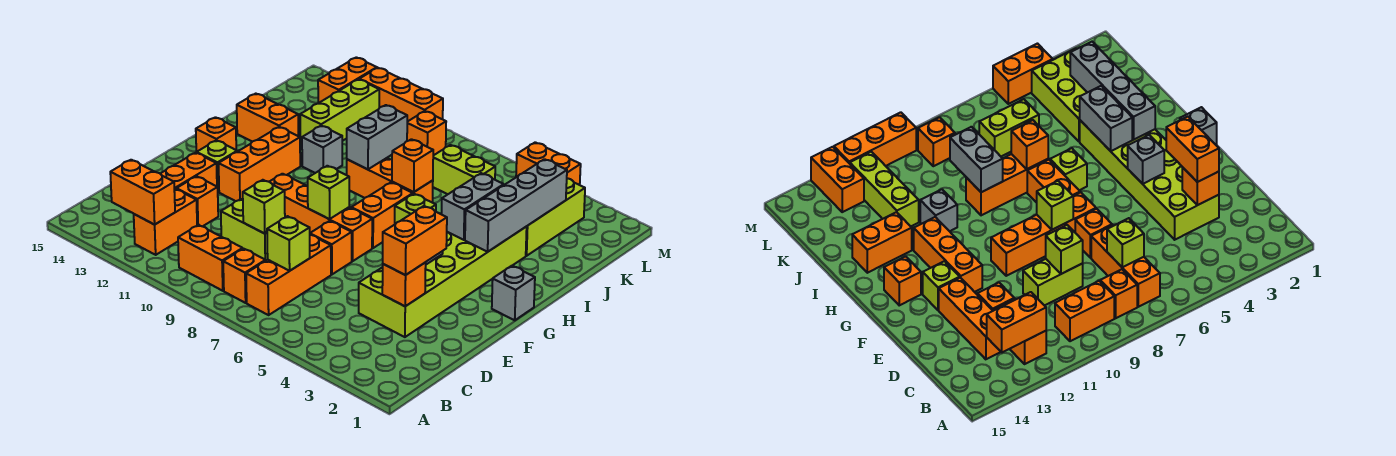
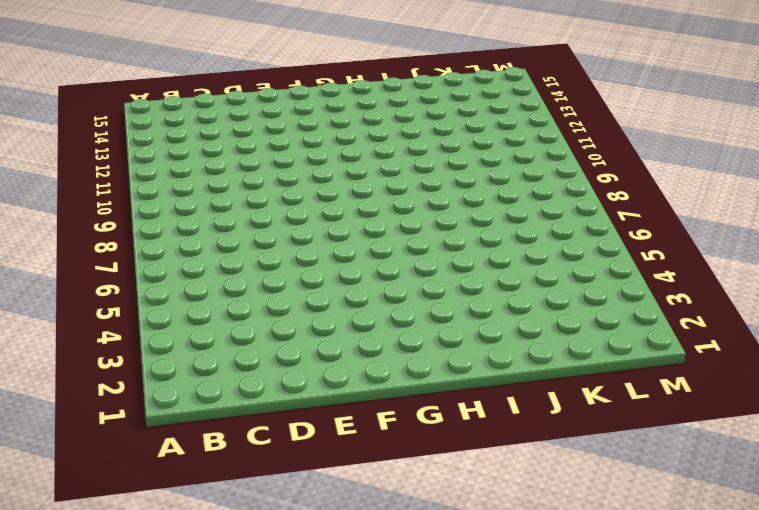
none -> orange 1x3 brick [246,235,331,315]
none -> orange 1x1 brick [223,249,265,303]
none -> orange 1x2 brick [178,225,243,291]
none -> orange 1x2 brick [134,189,197,255]

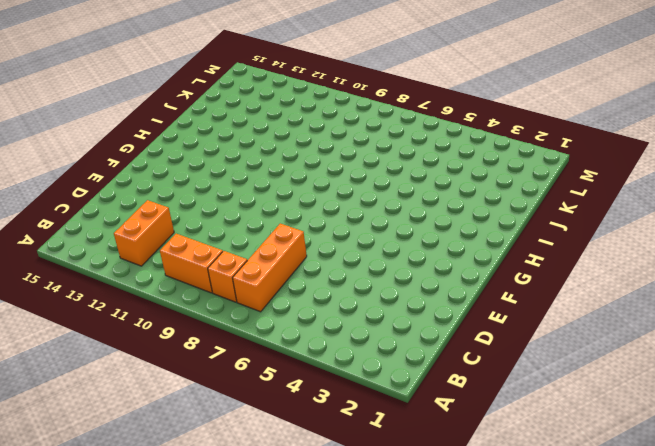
none -> orange 1x3 brick [160,153,217,189]
none -> lime 2x6 brick [359,227,527,337]
none -> lime 1x2 brick [221,199,268,261]
none -> orange 1x1 brick [177,176,218,226]

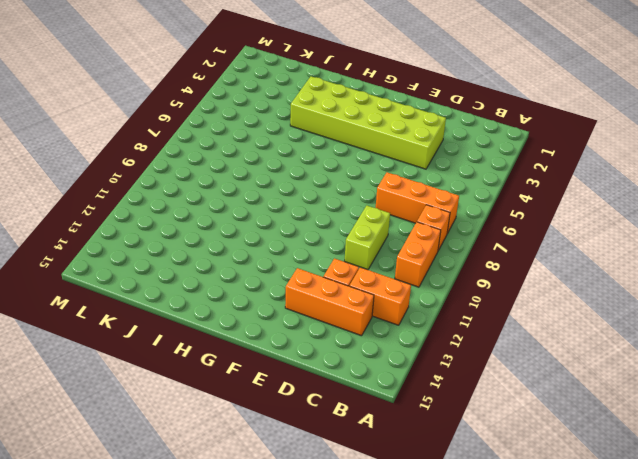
none -> orange 1x1 brick [310,221,352,275]
none -> orange 1x4 brick [269,174,372,261]
none -> orange 1x3 brick [219,127,300,201]
none -> lime 1x1 brick [197,140,237,192]

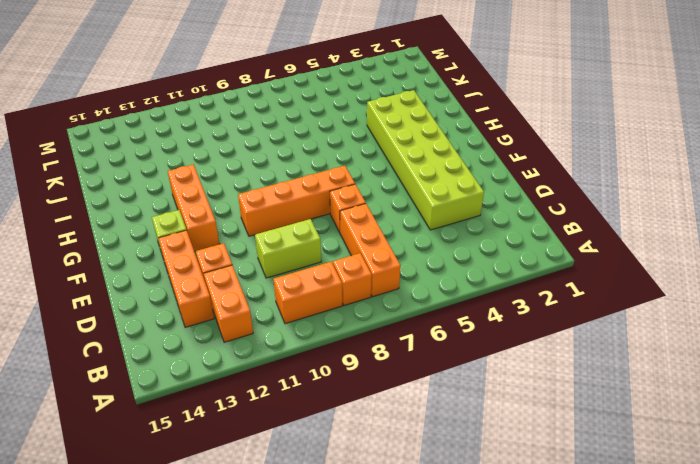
none -> grey 1x1 brick [492,266,535,320]
none -> orange 1x2 brick [351,182,413,248]
none -> orange 1x1 brick [196,117,236,153]
none -> lime 1x1 brick [395,194,436,224]

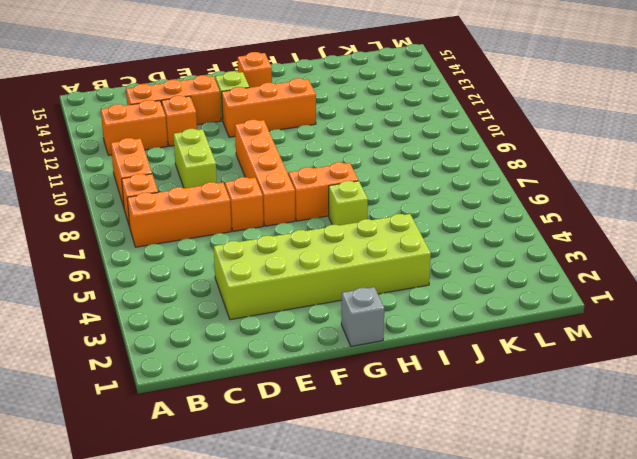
none -> orange 1x3 brick [347,158,433,203]
none -> grey 1x1 brick [302,126,342,173]
none -> orange 1x2 brick [237,94,298,142]
none -> lime 2x3 brick [526,178,585,256]

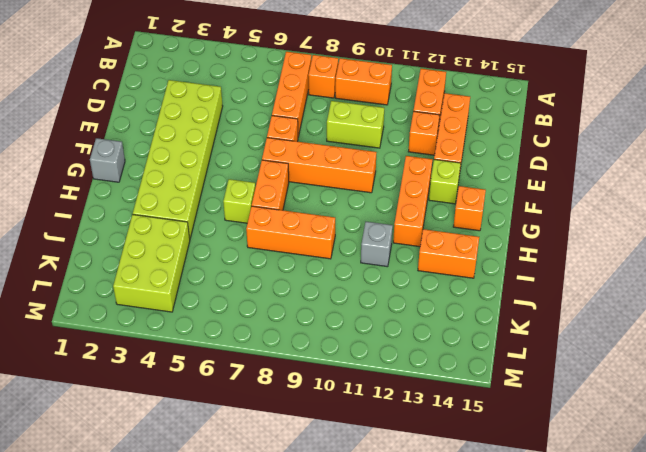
none -> lime 1x3 brick [300,79,379,144]
none -> lime 1x2 brick [433,145,495,194]
none -> orange 1x1 brick [407,111,446,156]
none -> orange 1x2 brick [318,57,377,103]

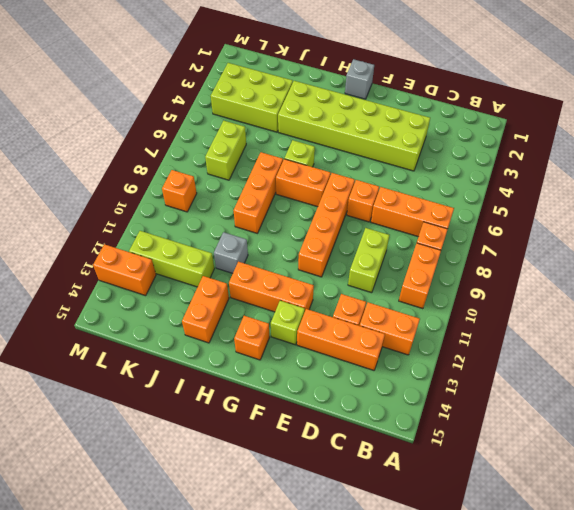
none -> orange 1x2 brick [516,142,581,185]
none -> orange 1x3 brick [359,68,443,122]
none -> orange 1x2 brick [110,160,175,225]
none -> lime 1x1 brick [267,216,310,271]

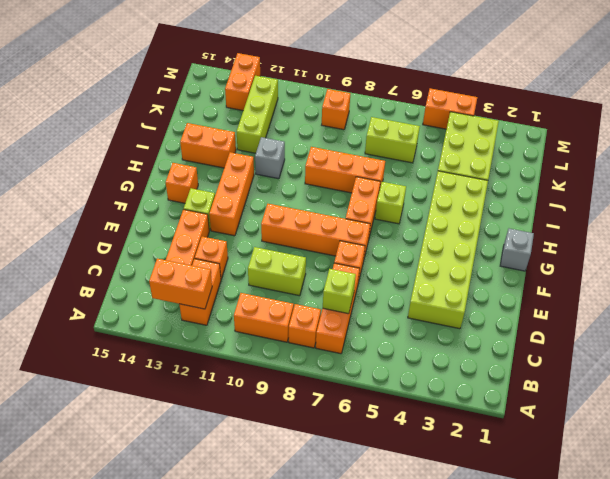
none -> orange 1x3 brick [359,68,443,122]
none -> orange 1x1 brick [382,263,426,306]
none -> lime 1x1 brick [243,180,285,234]
none -> grey 1x1 brick [1128,135,1164,184]

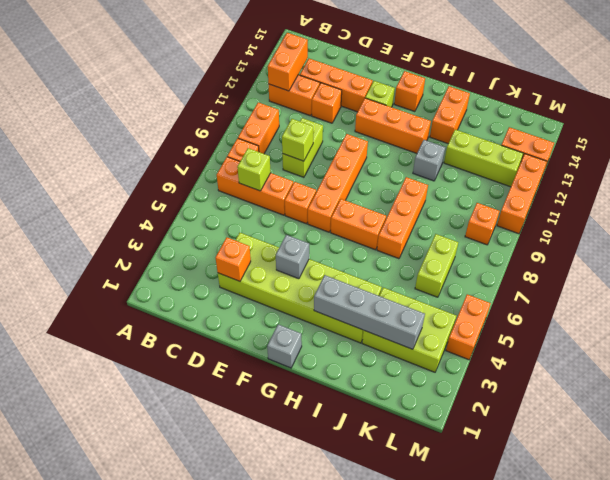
none -> lime 1x1 brick [395,194,436,224]
none -> lime 1x1 brick [308,166,349,219]
none -> grey 1x2 brick [442,173,504,240]
none -> orange 1x1 brick [392,139,433,192]

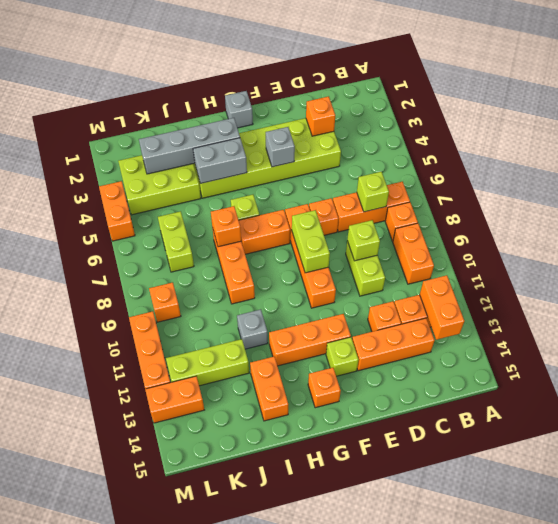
lime 1x2 brick [292,210,330,273] -> lime 1x1 brick [308,166,349,219]
none -> grey 1x2 brick [347,105,407,169]
none -> orange 1x2 brick [383,206,447,275]

